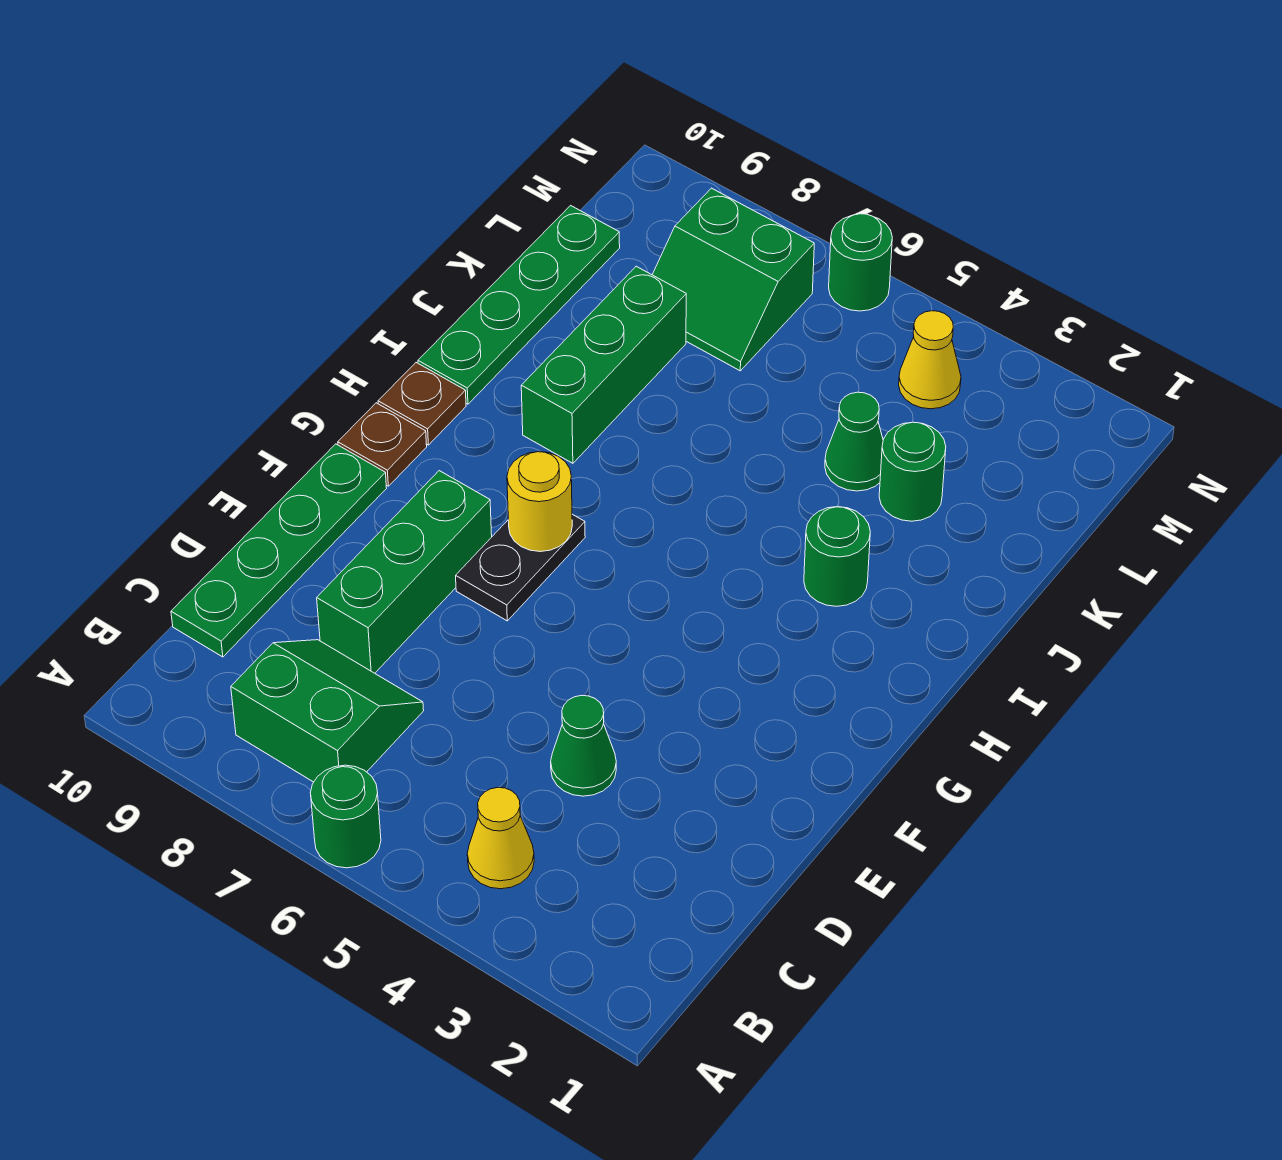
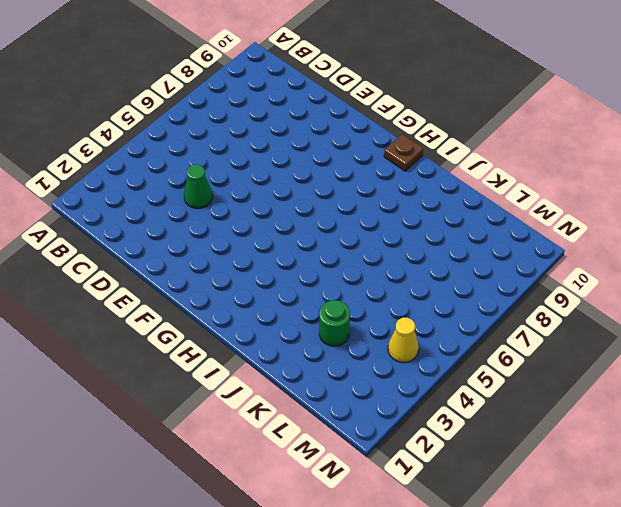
none -> green 1x1 round brick [310,765,381,868]
none -> yellow 1x1 cone [467,788,534,889]
none -> green 2x2 slope [231,640,424,782]

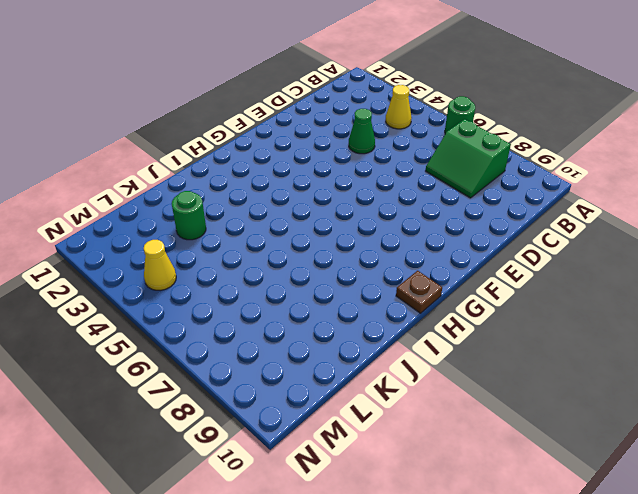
none -> green 1x4 plate [171,444,387,657]
none -> green 1x3 brick [317,471,492,673]
none -> black 1x2 plate [456,514,585,621]

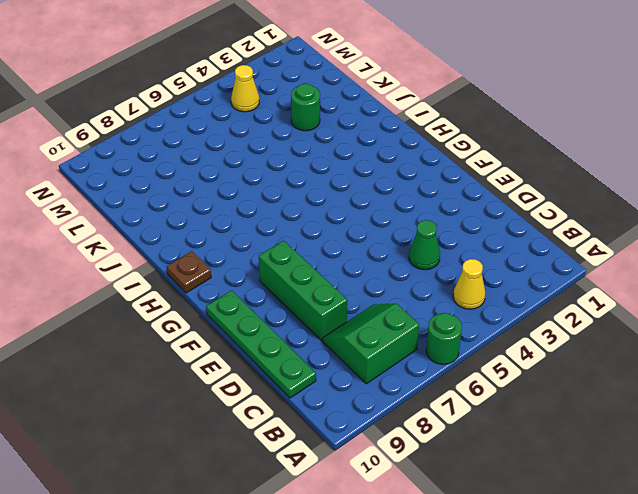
none -> black 1x2 plate [456,514,585,621]
none -> brown 1x1 plate [338,403,427,486]
none -> green 1x1 round brick [804,507,870,606]

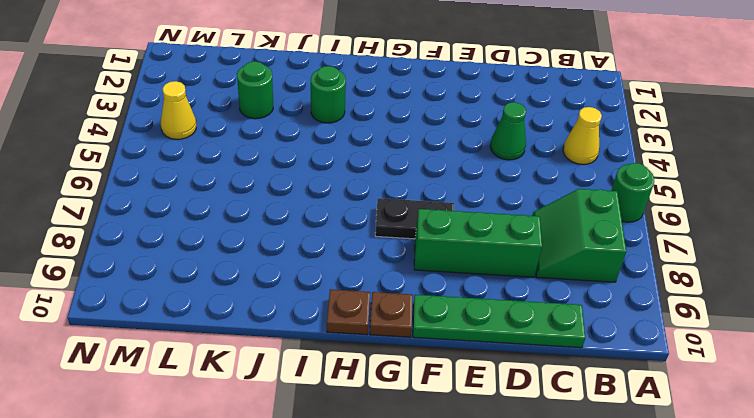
none -> green 1x3 brick [521,266,686,463]
none -> green 1x4 plate [418,206,620,404]
none -> green 1x1 cone [825,392,883,491]

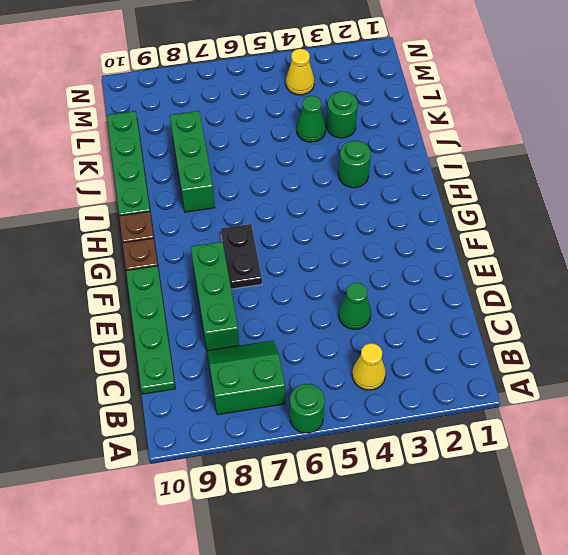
none -> green 2x2 slope [652,188,814,371]
none -> green 1x1 round brick [829,214,892,311]
none -> yellow 1x1 round brick [507,452,572,552]

